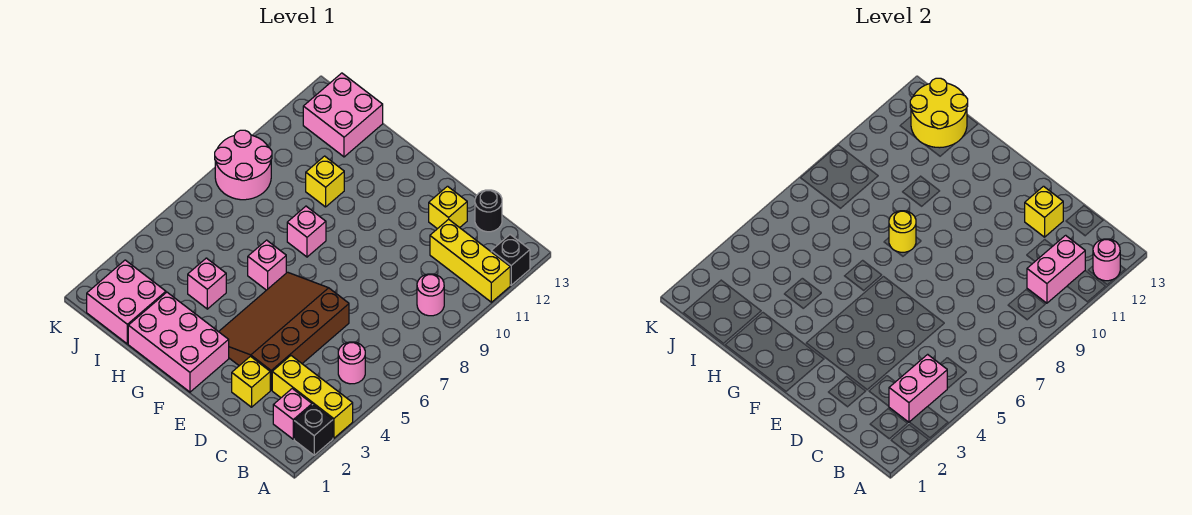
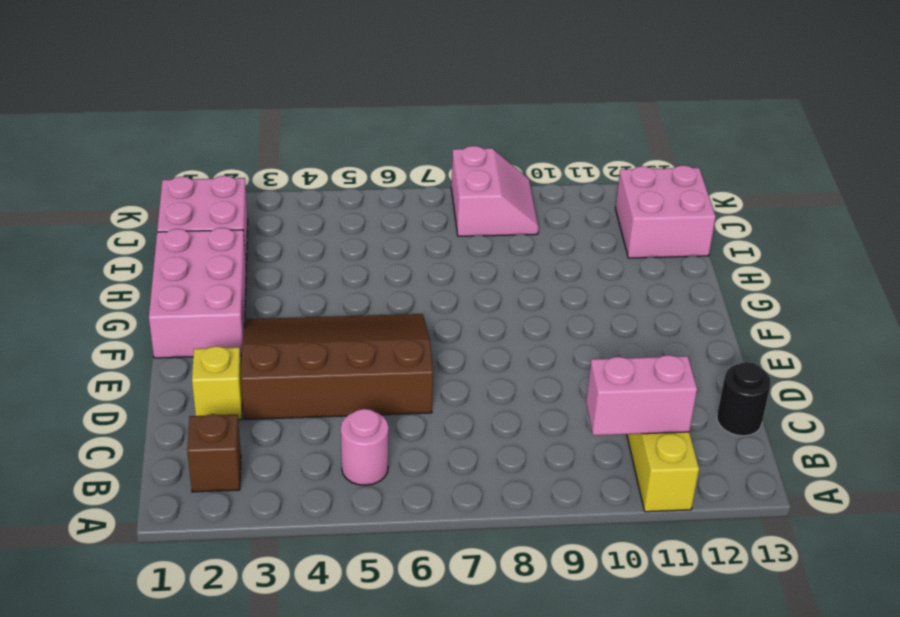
brown 1x1 brick [187,414,241,492] -> pink 1x1 brick [273,389,312,439]
pink 2x2 slope [451,146,539,236] -> pink 2x2 round brick [215,130,272,200]
none -> black 1x1 brick [294,405,333,455]
none -> yellow 1x3 brick [272,356,353,438]
none -> black 1x1 brick [491,235,530,285]

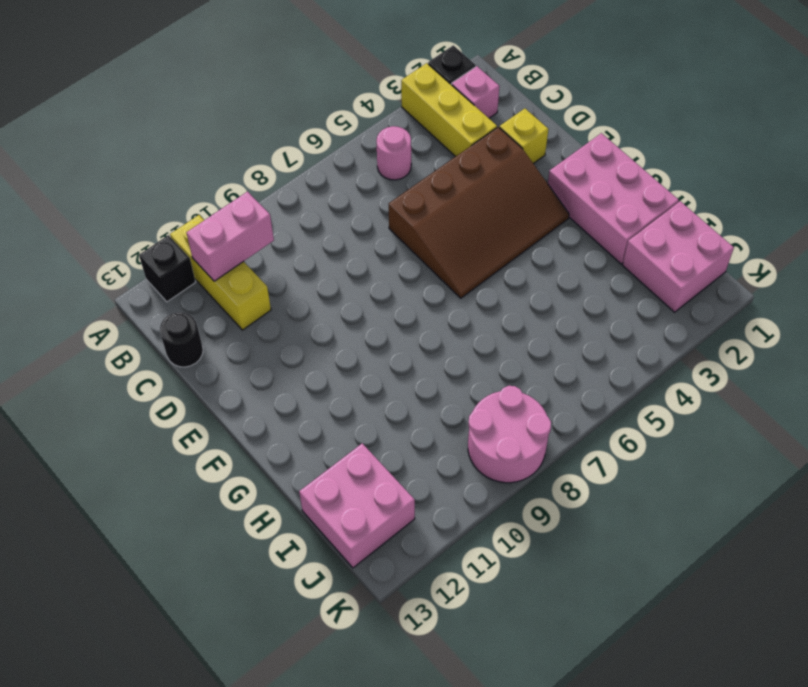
none -> pink 1x1 round brick [417,274,444,316]
none -> yellow 1x1 brick [429,186,467,229]
none -> pink 1x1 brick [248,240,286,290]

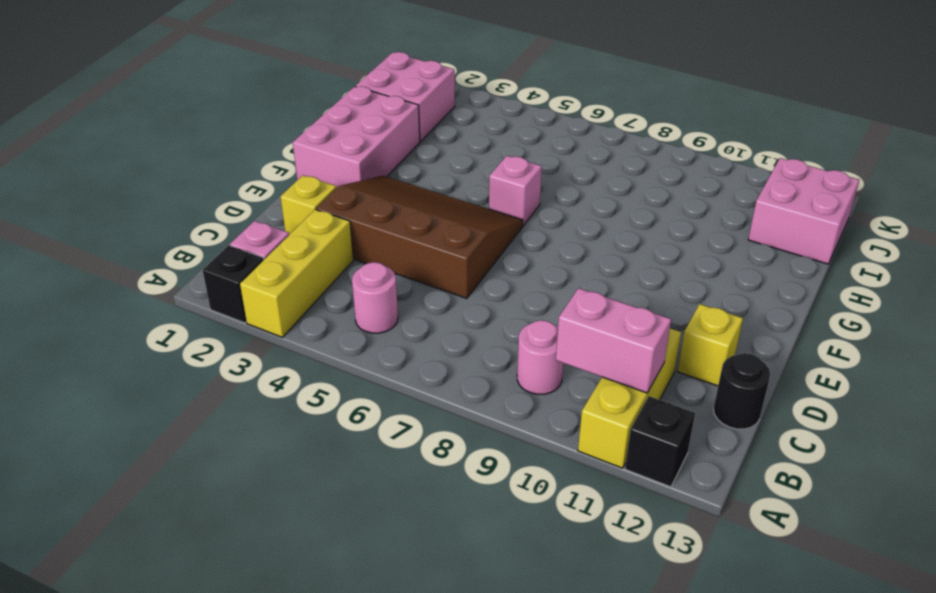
none -> pink 1x1 brick [287,206,326,257]
none -> pink 1x1 brick [188,258,226,309]
none -> yellow 1x1 brick [306,156,344,207]

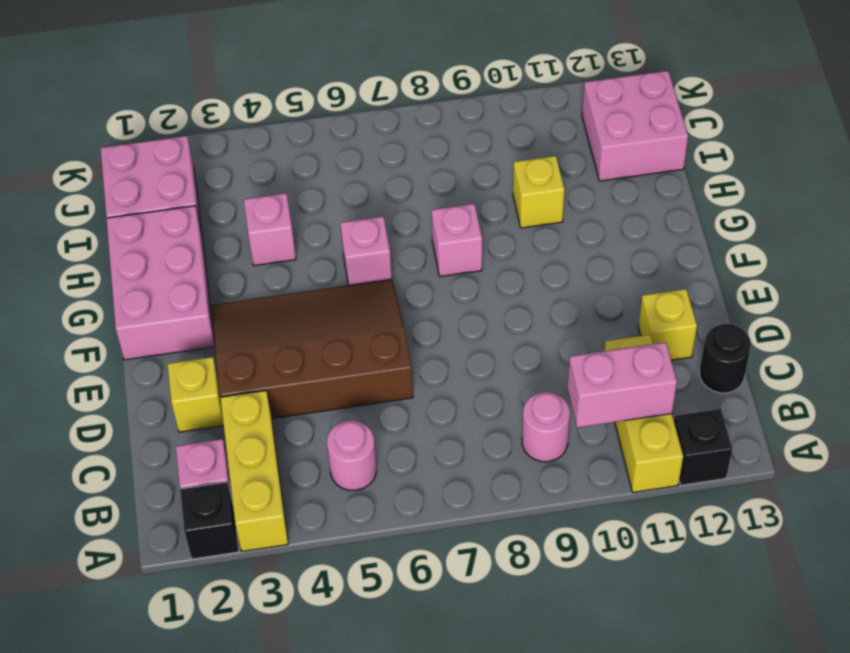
none -> pink 2x2 round brick [215,130,272,200]
none -> pink 1x1 round brick [1093,239,1120,281]
none -> pink 1x2 brick [889,354,947,422]

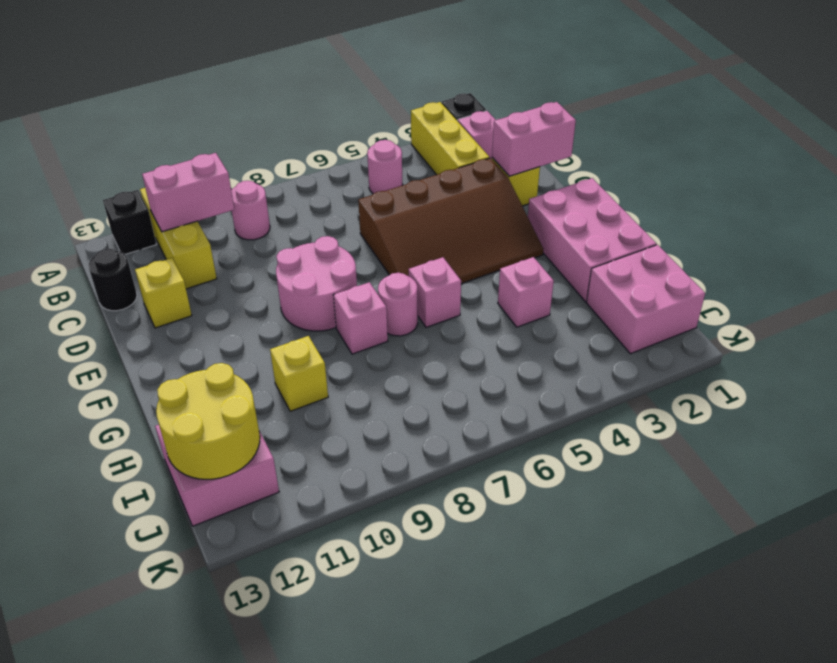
pink 1x2 brick [492,102,576,176] -> pink 1x2 brick moved to [889,354,947,422]
pink 2x2 round brick [276,236,357,331] -> pink 2x2 round brick moved to [215,130,272,200]
pink 1x1 round brick [378,273,418,336] -> pink 1x1 round brick moved to [1093,239,1120,281]
none -> yellow 1x1 brick [1025,186,1063,237]
none -> yellow 1x1 round brick [889,211,916,252]

